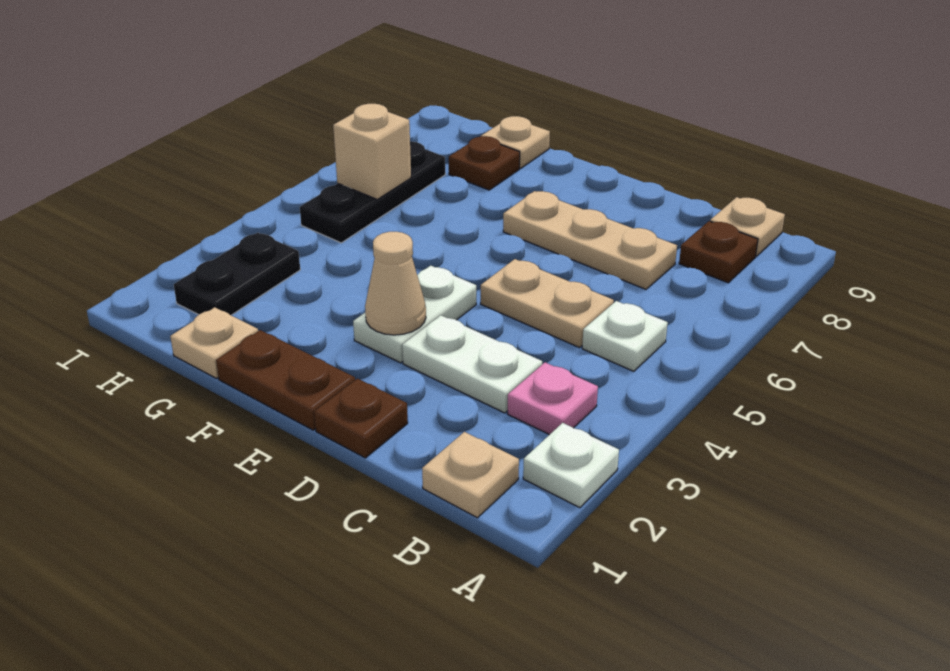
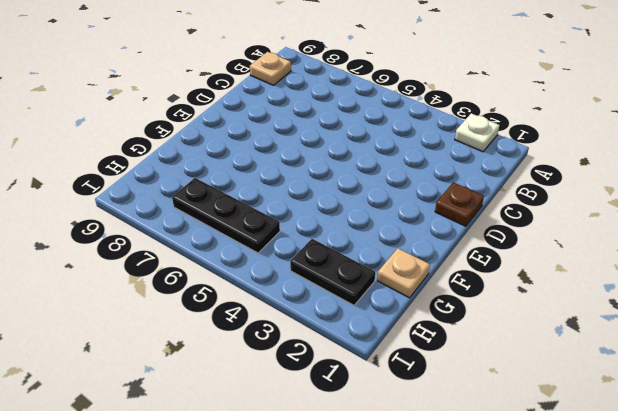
none -> tan 1x1 plate [422,432,519,518]
none -> pink 1x1 plate [507,362,598,435]
none -> white 1x1 plate [582,301,668,371]

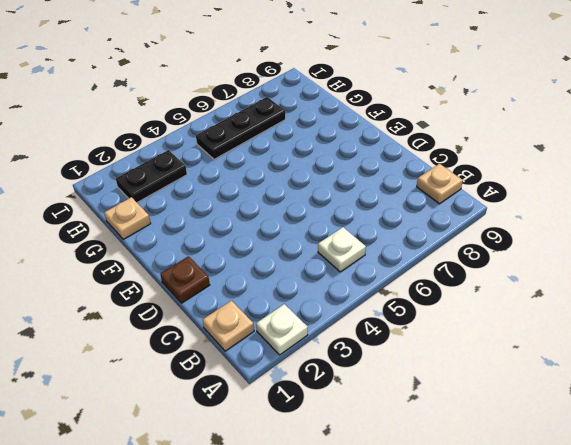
none -> pink 1x1 plate [507,362,598,435]
none -> brown 1x1 plate [679,221,758,283]
none -> white 1x2 plate [402,315,542,413]

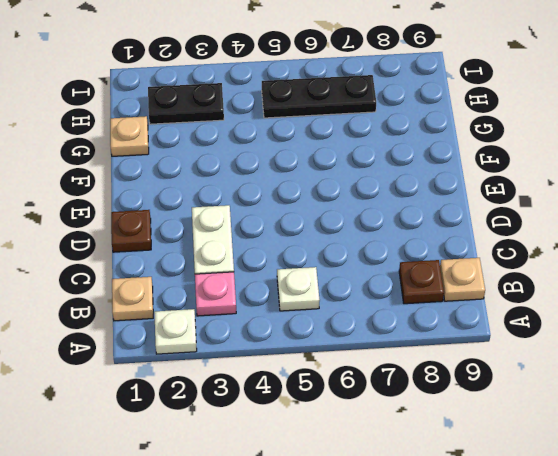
none -> tan 1x2 plate [481,259,614,348]
none -> tan 1x3 plate [503,191,677,289]
none -> brown 1x2 plate [216,330,355,430]

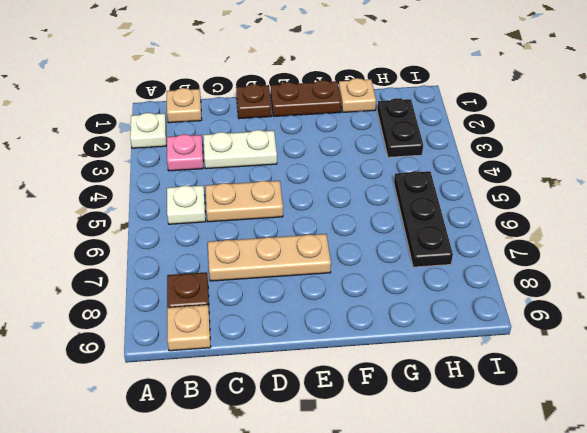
none -> white 1x2 plate [353,266,476,363]
none -> brown 1x1 plate [449,136,520,190]
none -> tan 1x1 plate [481,116,550,168]

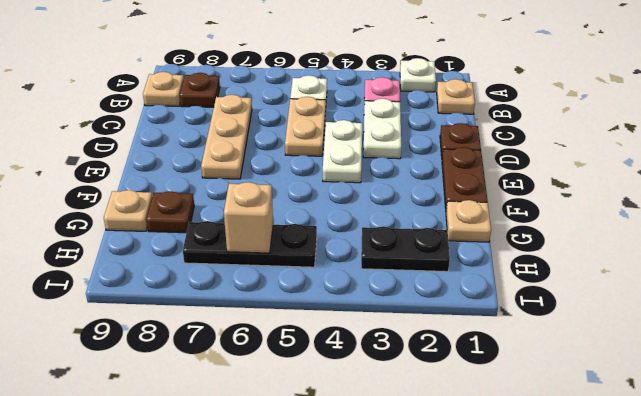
white 1x2 plate [323,120,362,183] -> white 1x2 plate turned to [353,266,476,363]
none -> tan 1x1 cone [365,232,426,335]

